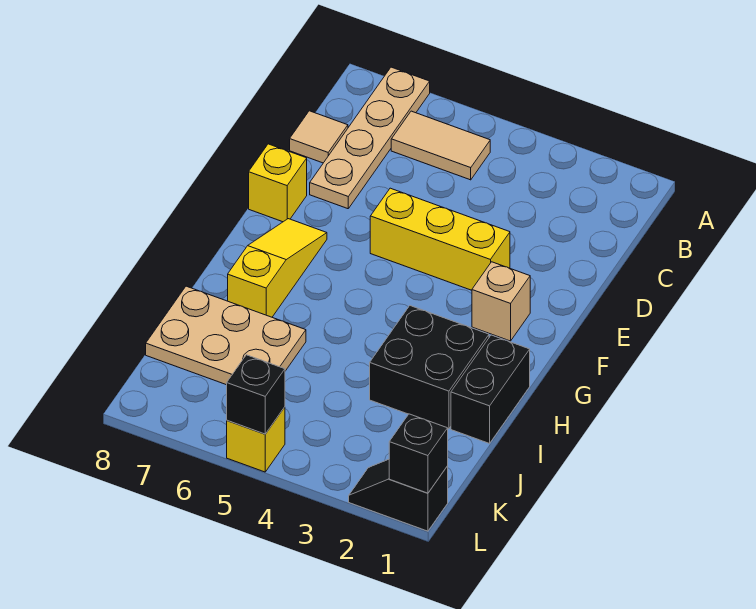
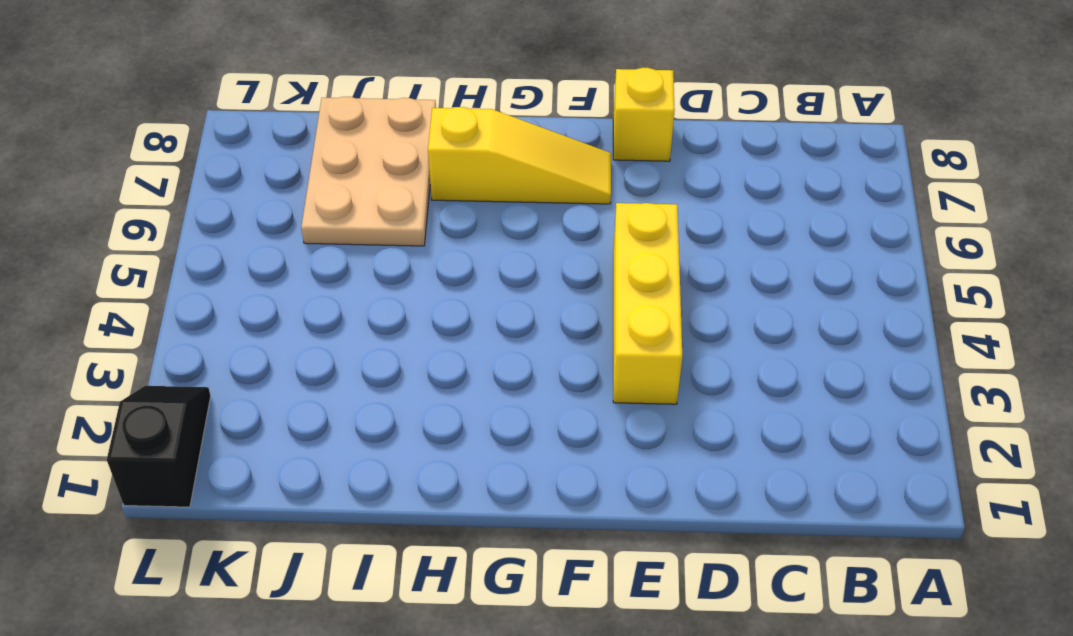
none -> tan 1x4 plate [310,67,430,209]
none -> tan 1x2 tile [391,111,490,180]
none -> tan 1x1 tile [290,111,348,163]

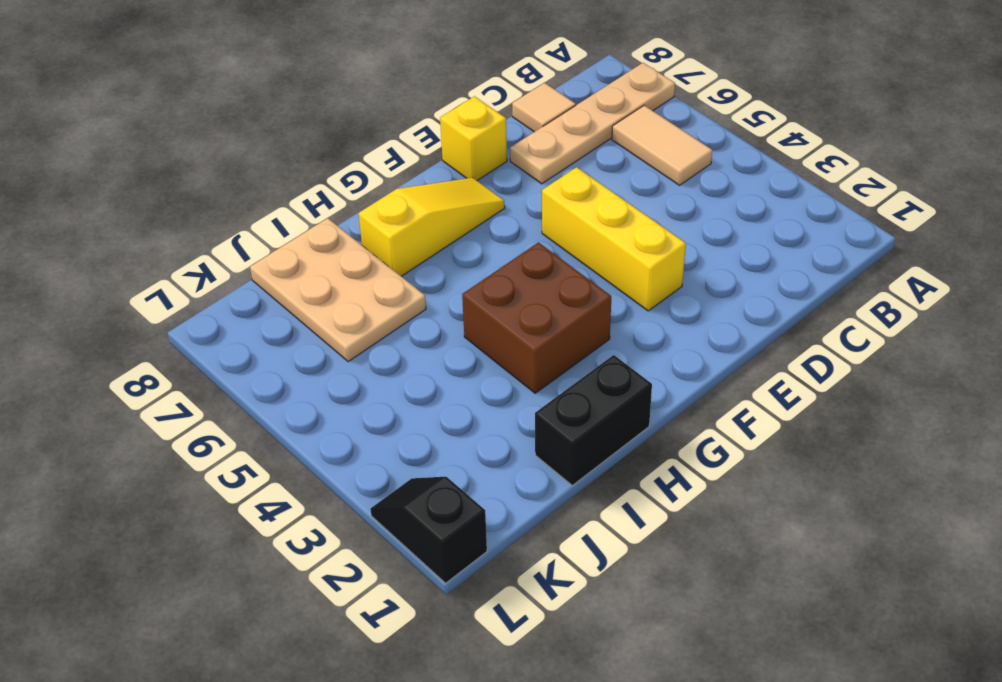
brown 2x2 brick [462,243,611,393] -> black 2x2 brick [370,306,489,429]
none -> tan 1x1 brick [472,262,530,341]
none -> yellow 1x1 brick [227,407,285,472]
none -> black 1x1 brick [389,414,448,493]

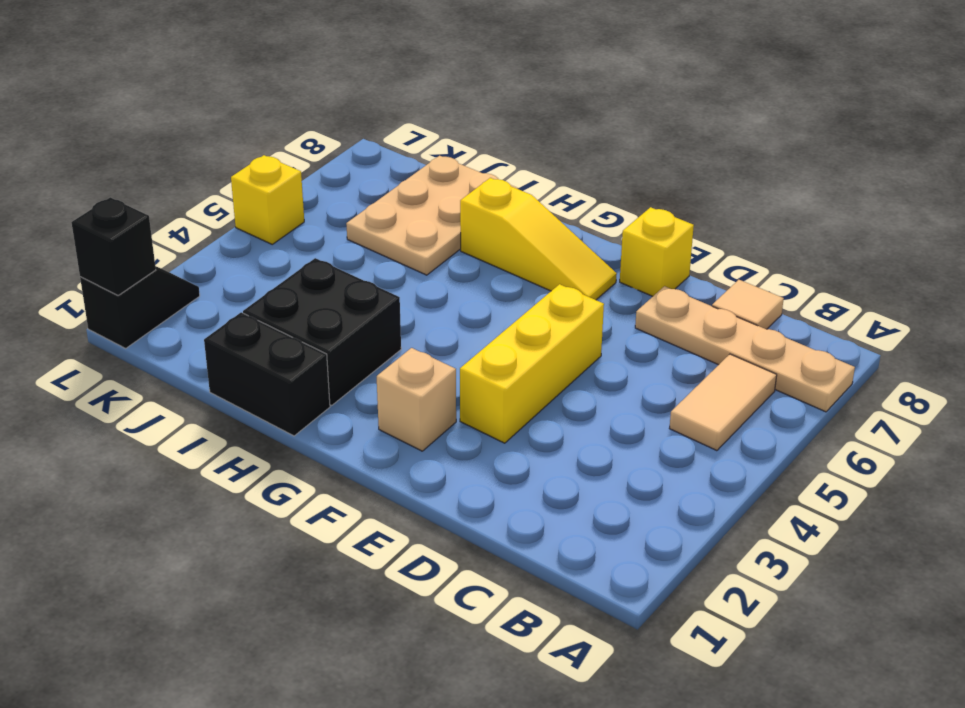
none -> black 1x1 brick [227,355,285,434]

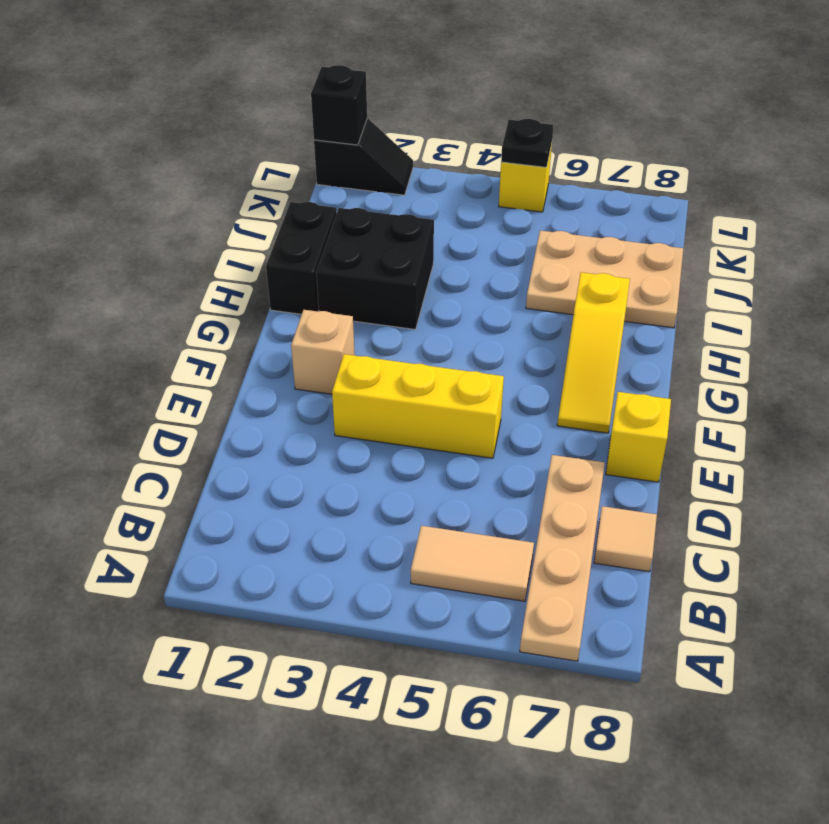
black 1x1 plate [501,119,554,167] -> black 1x1 brick [227,355,285,434]

